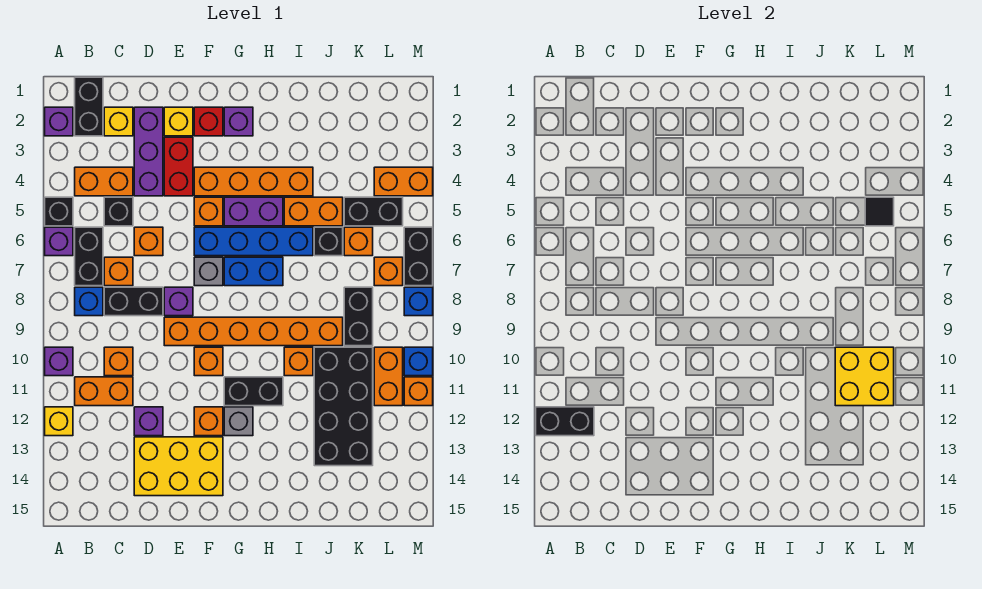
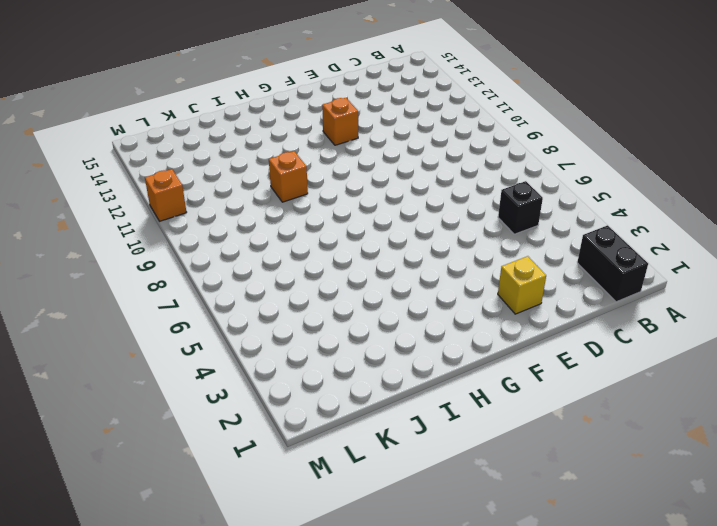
none -> purple 1x1 brick [45,107,73,136]
none -> black 1x1 brick [45,197,73,226]
none -> purple 1x1 brick [45,227,73,256]
none -> purple 1x1 brick [45,347,73,376]

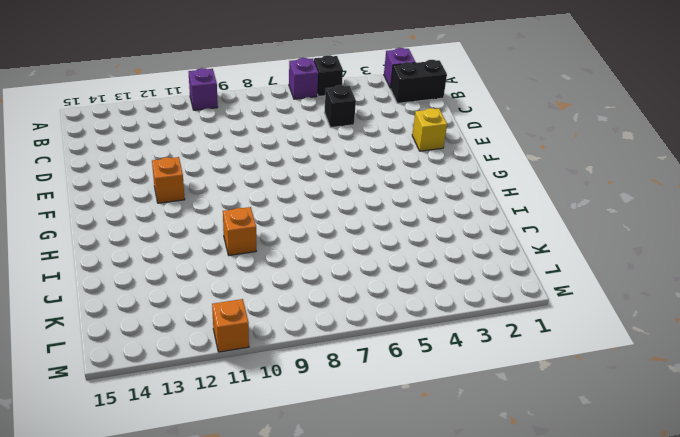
none -> yellow 1x1 brick [45,407,73,436]
none -> orange 1x2 brick [75,167,133,196]
none -> black 1x2 brick [75,227,103,286]
none -> blue 1x1 brick [75,287,103,316]

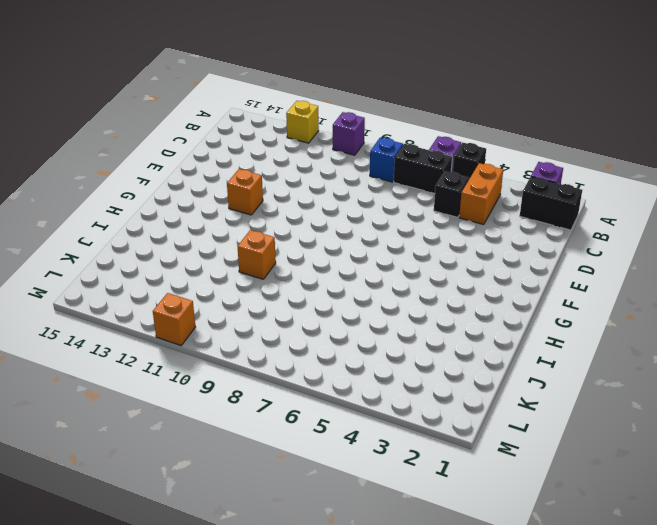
none -> orange 1x2 brick [75,377,133,406]
none -> yellow 1x1 brick [104,107,133,136]
none -> orange 1x1 brick [104,257,133,286]
none -> black 1x2 brick [104,287,163,316]

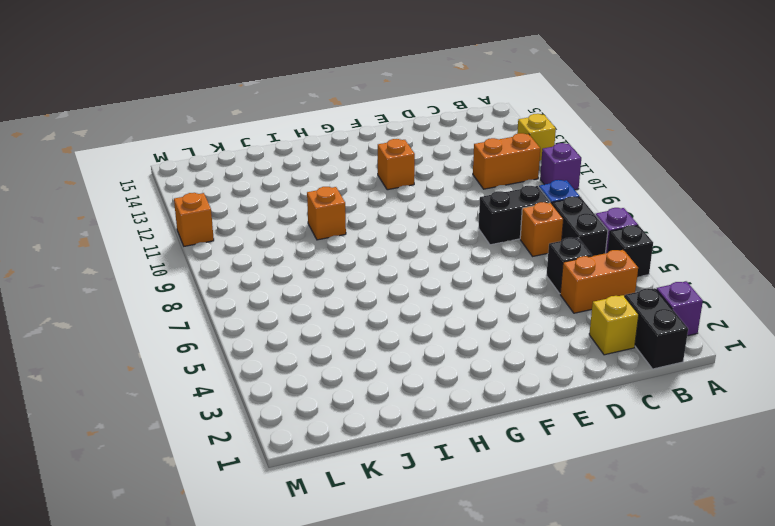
none -> orange 1x1 brick [104,347,133,376]
none -> purple 1x3 brick [134,107,163,196]
none -> orange 1x1 brick [134,227,163,256]
none -> purple 1x1 brick [134,407,163,436]

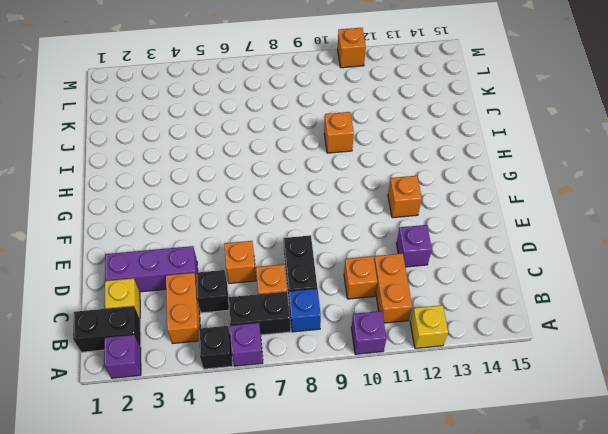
none -> yellow 2x3 brick [134,437,223,496]
none -> yellow 1x1 brick [164,107,193,136]
none -> red 1x2 brick [164,137,193,196]
none -> purple 1x1 brick [164,287,193,316]

